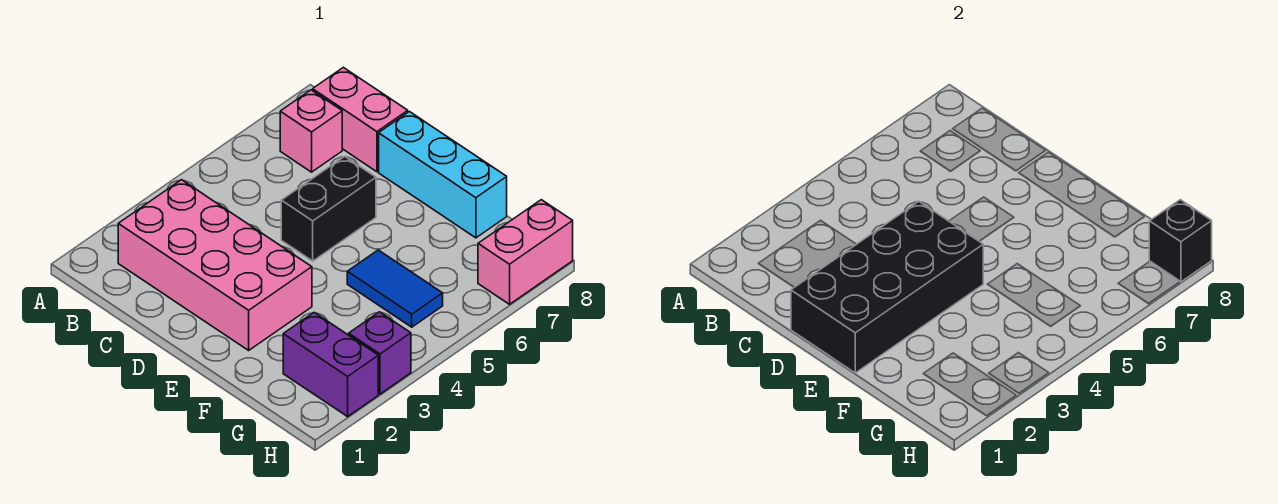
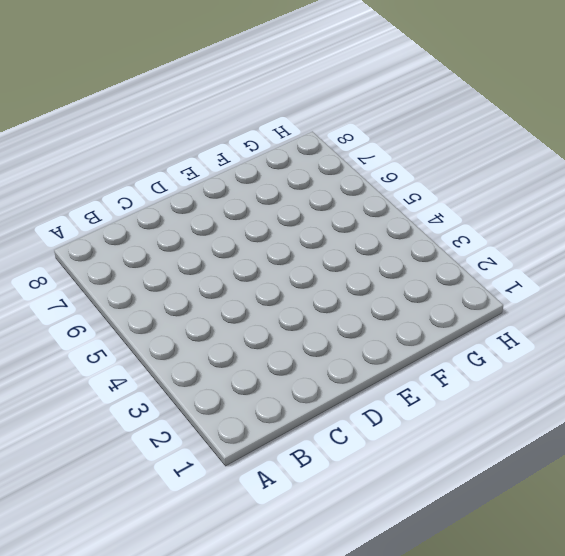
none -> pink 2x4 brick [118,180,312,350]
none -> pink 1x1 brick [280,90,342,172]

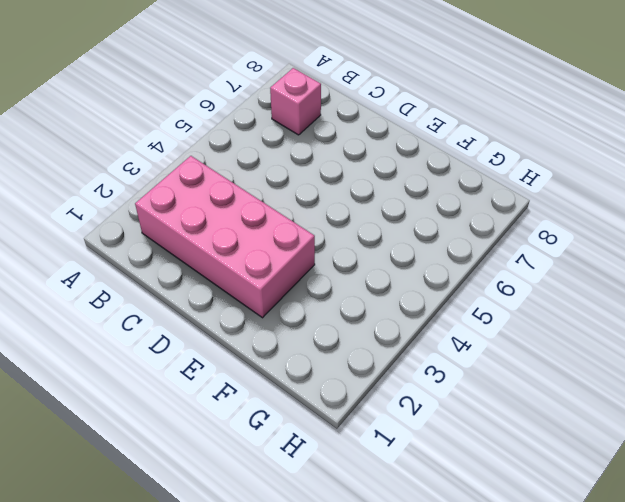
none -> pink 1x2 brick [313,67,408,172]
none -> black 1x2 brick [281,156,376,261]

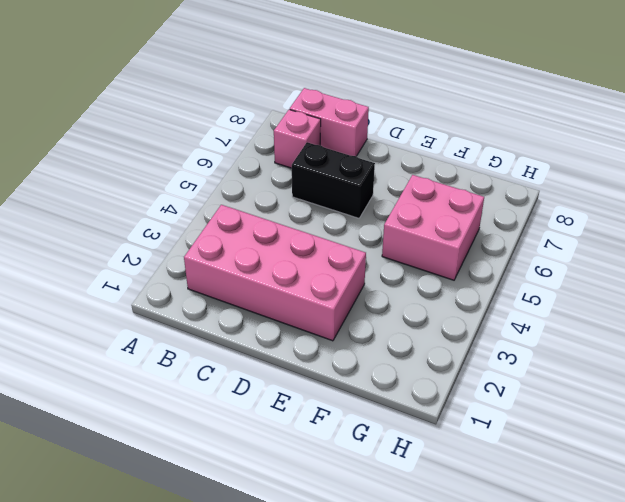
black 1x2 brick [292,142,375,218] -> black 1x2 brick turned to [281,156,376,261]
pink 2x2 brick [382,175,484,280] -> blue 1x2 tile [347,250,443,327]
none -> cyan 1x3 brick [379,112,507,238]
none -> purple 1x2 brick [283,312,378,417]

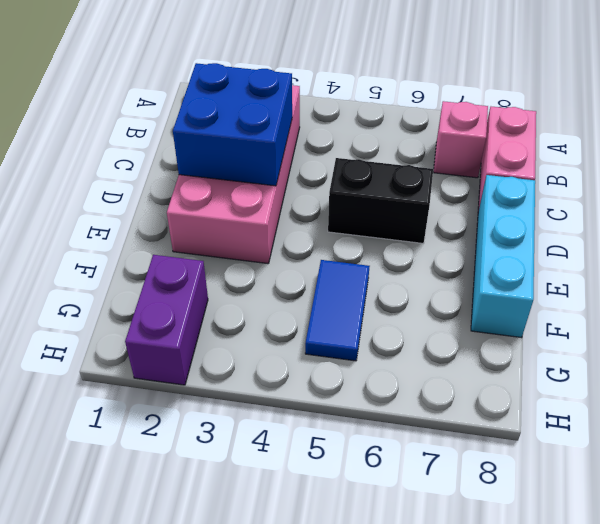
blue 2x2 brick [173,63,292,186] -> black 2x4 brick [791,201,983,373]
none -> purple 1x1 brick [349,312,411,394]
none -> pink 1x2 brick [478,200,573,304]

